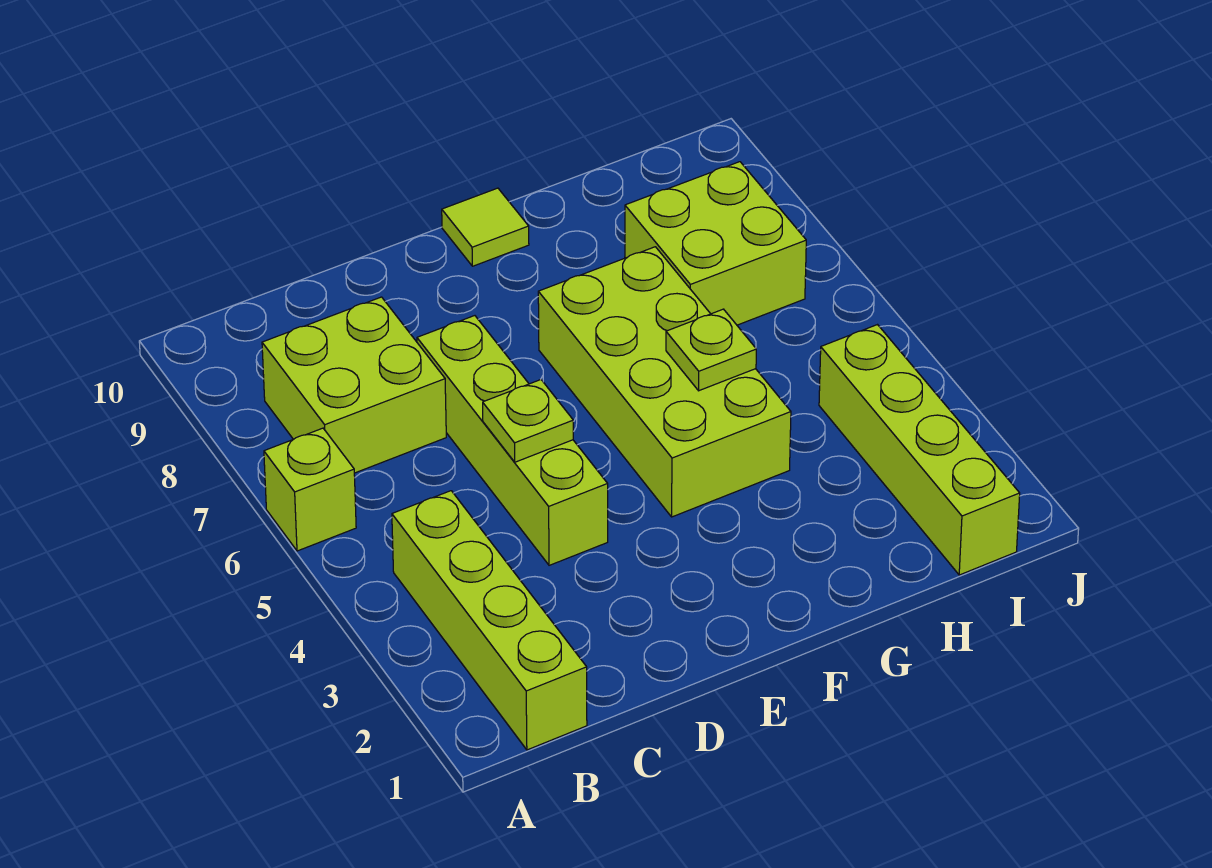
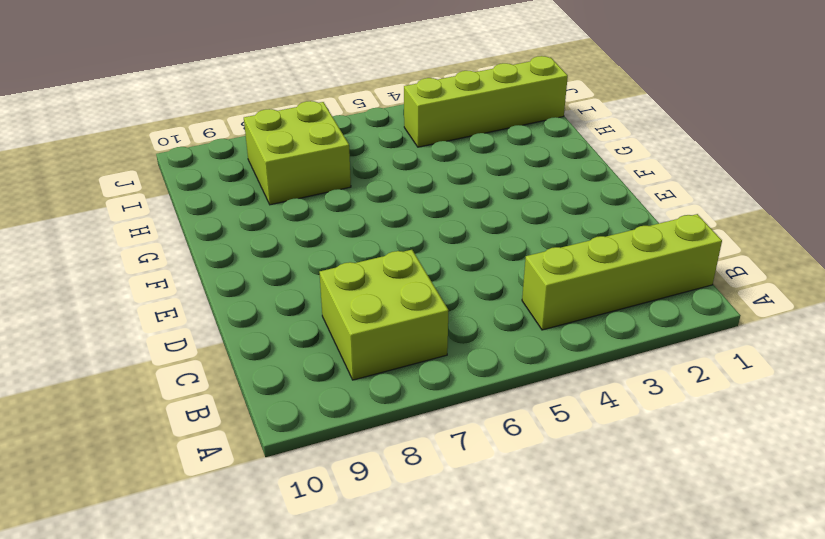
none -> lime 1x1 brick [264,428,356,551]
none -> lime 1x4 brick [417,316,608,565]

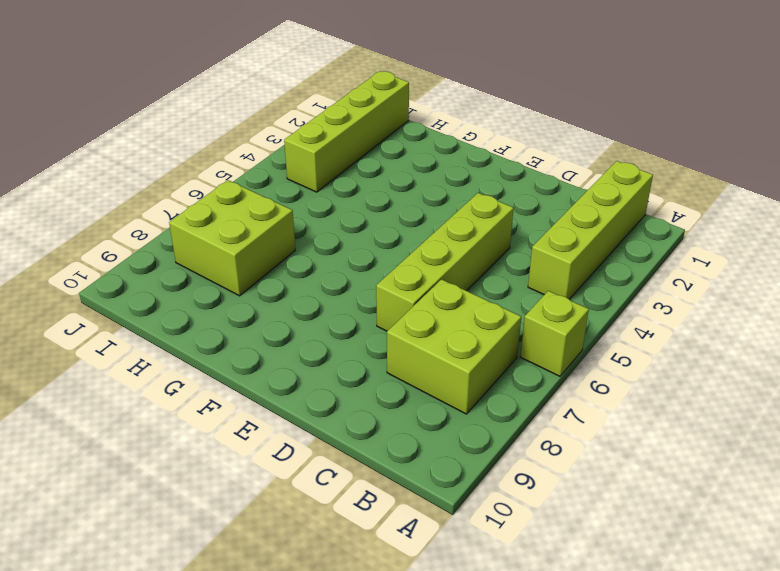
none -> lime 2x4 brick [538,247,791,517]
none -> lime 1x1 tile [442,188,529,266]

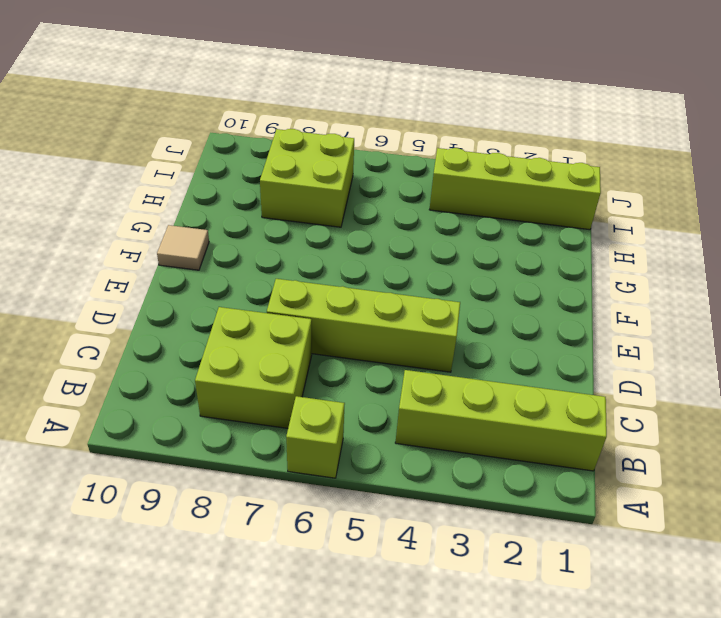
tan 1x1 tile [157,225,209,270] -> lime 1x1 tile [442,188,529,266]
none -> lime 2x4 brick [538,247,791,517]
none -> lime 1x1 plate [483,380,573,462]

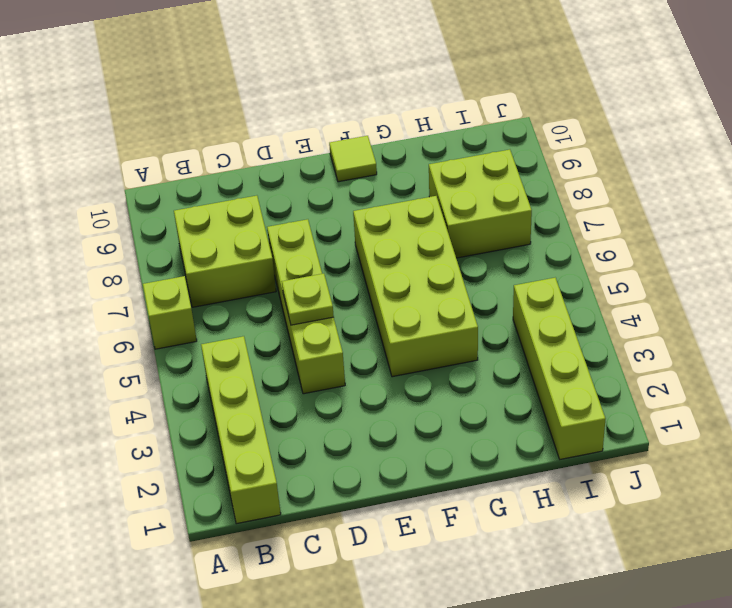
none -> lime 1x1 plate [666,309,756,391]

